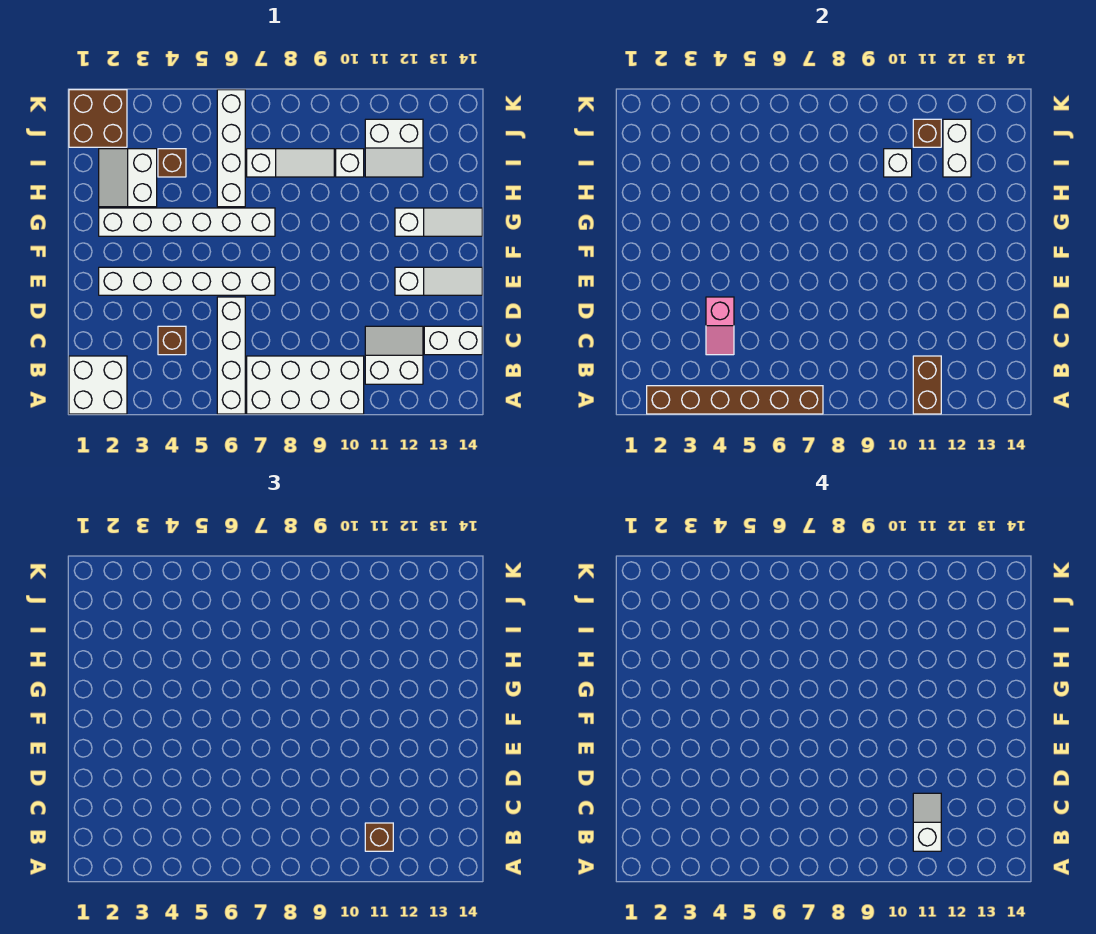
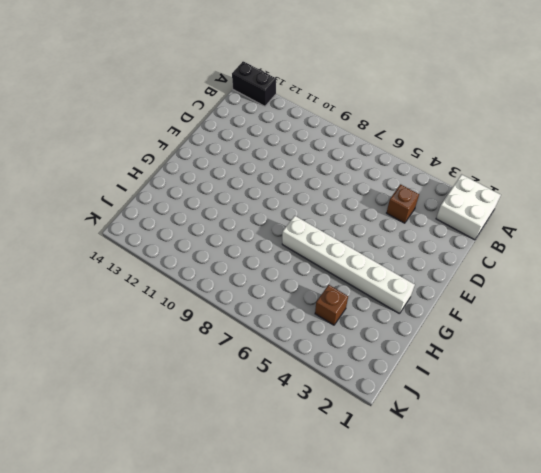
black 1x2 brick [232,61,276,106] -> none
none -> white 1x4 brick [217,297,245,414]
none -> white 2x4 brick [247,356,364,414]
none -> white 2x2 slope [365,326,423,384]

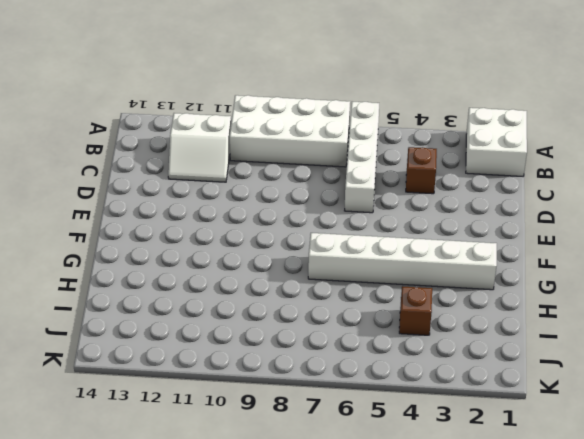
none -> white 1x2 brick [424,326,482,355]
none -> white 1x6 brick [99,267,275,295]
none -> white 1x3 slope [395,267,482,295]

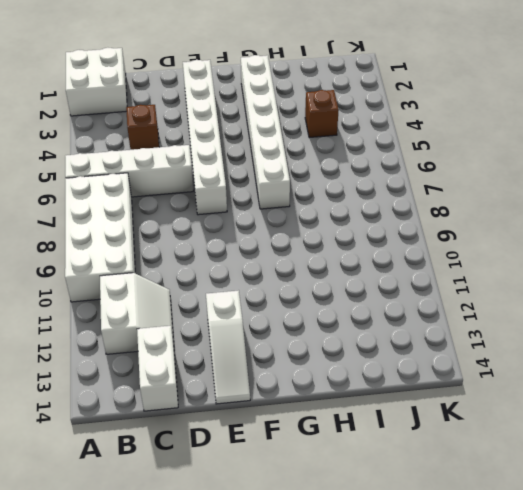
none -> white 1x3 slope [395,208,482,236]
none -> white 2x2 slope [99,149,157,207]
none -> white 1x4 brick [217,90,245,207]

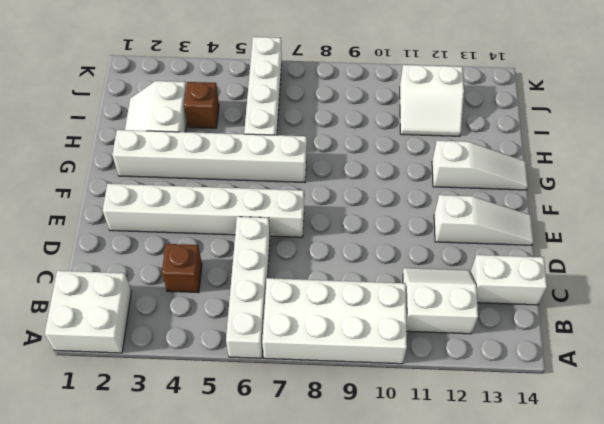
none -> white 1x3 slope [247,149,334,177]
none -> white 1x1 brick [336,149,364,177]
none -> brown 2x2 brick [69,90,127,147]

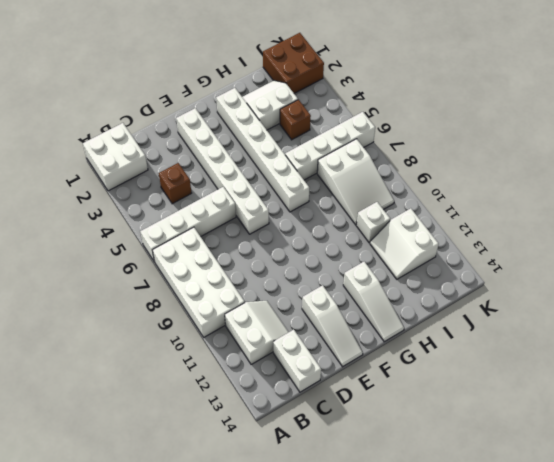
white 2x3 slope [317,139,394,225] -> white 1x3 slope [247,149,334,177]
none -> brown 1x6 brick [647,386,823,414]
none -> brown 1x2 brick [913,356,941,414]
none -> pink 1x2 slope [706,297,734,355]

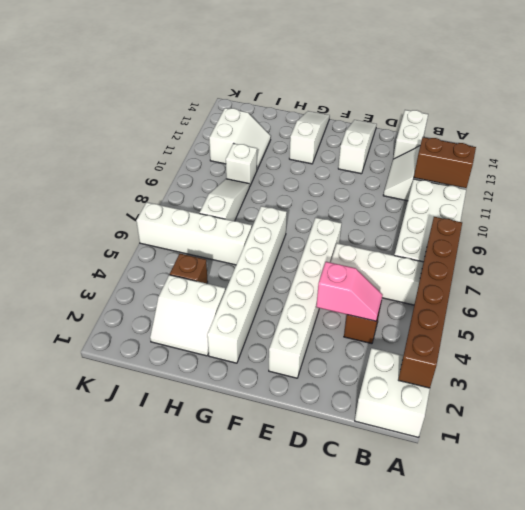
none -> brown 2x2 brick [69,90,127,147]
none -> white 1x1 brick [884,149,912,177]
none -> white 1x2 brick [943,119,971,177]

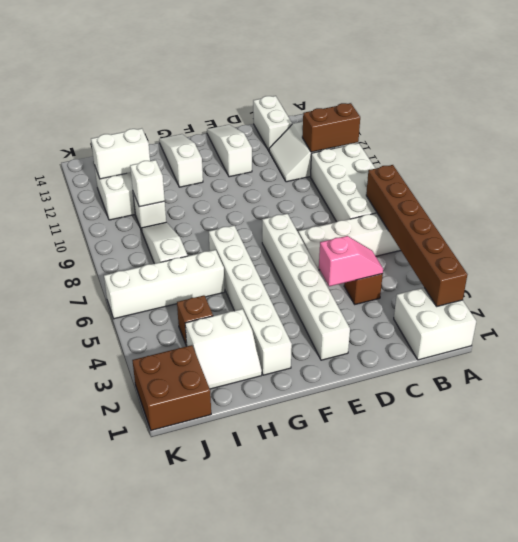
none -> brown 1x1 brick [913,119,941,147]
none -> brown 1x1 brick [365,823,393,851]
none -> white 1x2 slope [913,793,941,851]

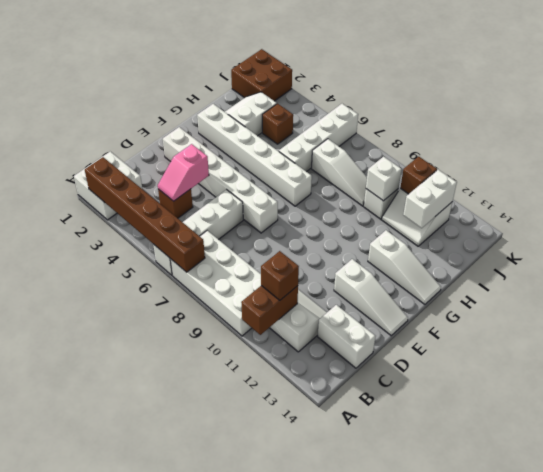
none -> white 1x2 slope [913,793,941,851]

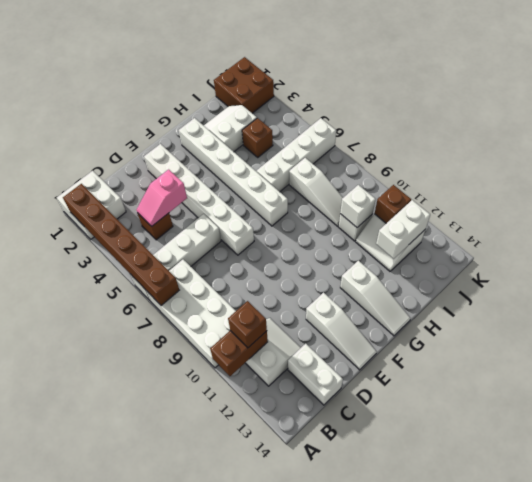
none -> white 1x2 slope [913,793,941,851]

